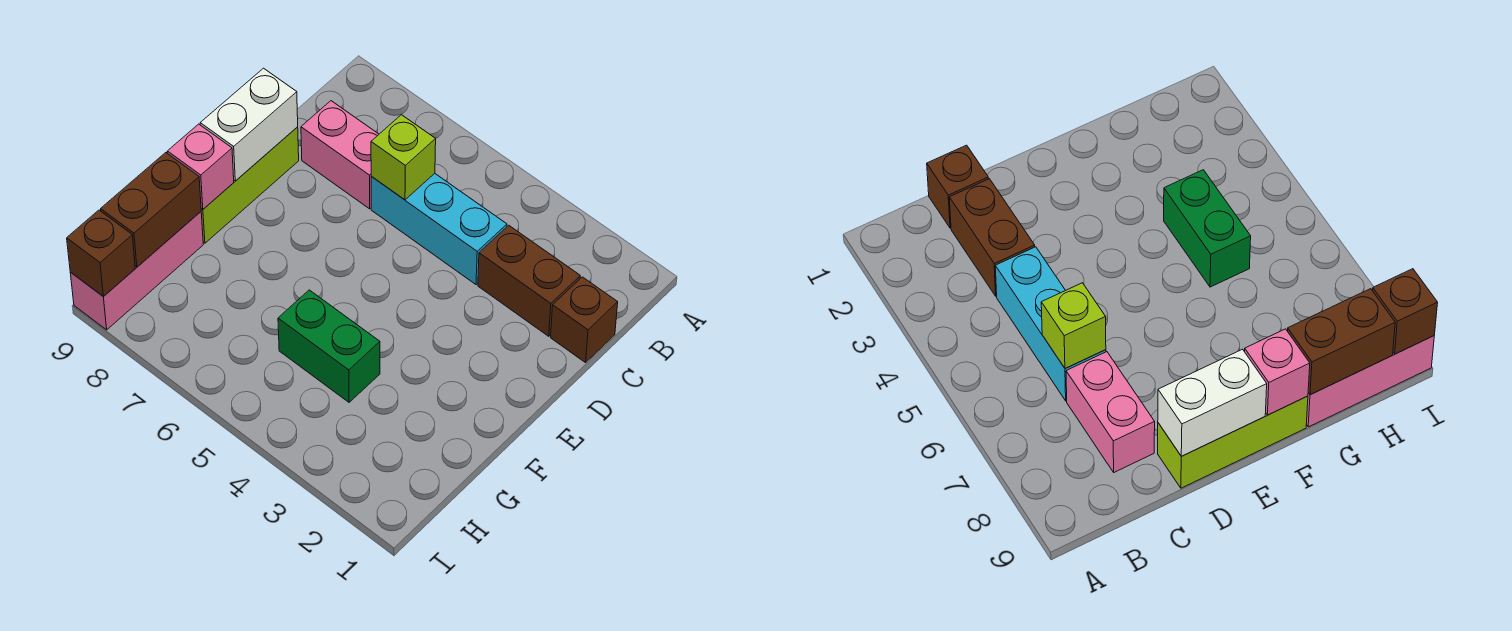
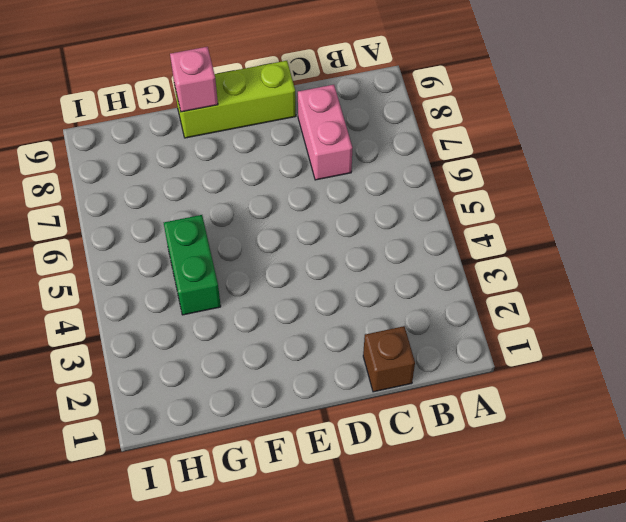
none -> brown 1x2 brick [478,225,580,336]
none -> cyan 1x3 brick [371,173,507,285]
none -> pink 1x3 brick [70,212,203,330]

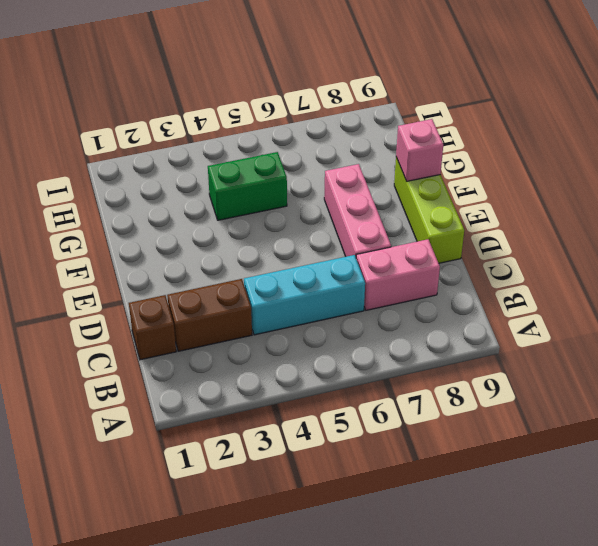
pink 1x3 brick [324,164,391,257] -> pink 1x3 brick moved to [70,212,203,330]
none -> lime 1x1 brick [371,115,436,200]
none -> white 1x2 brick [200,68,298,181]
none -> brown 1x2 brick [101,153,201,267]

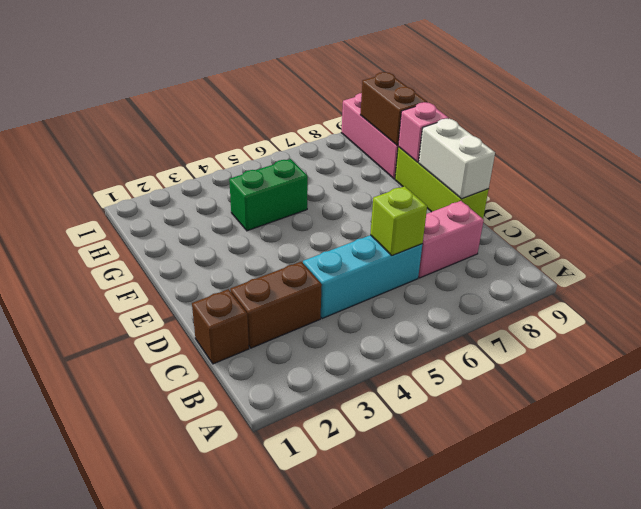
none -> brown 1x1 brick [67,210,135,297]

